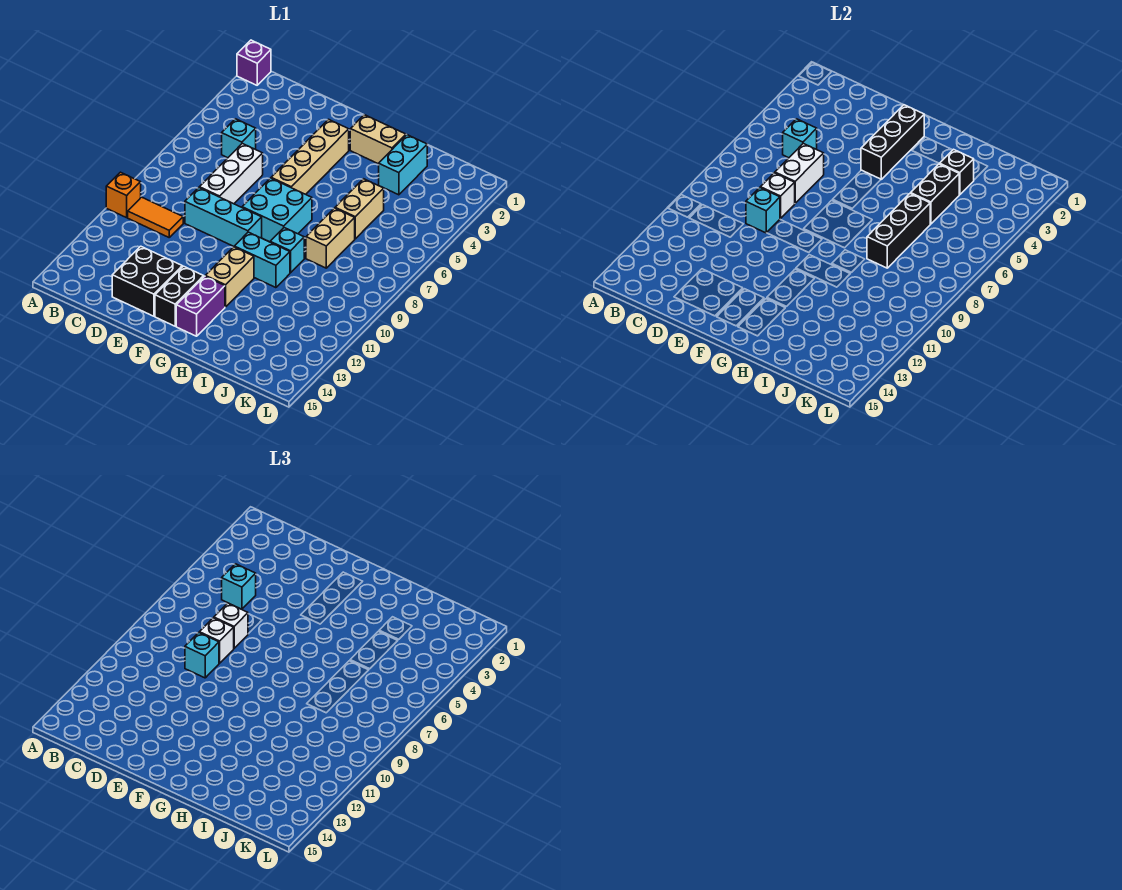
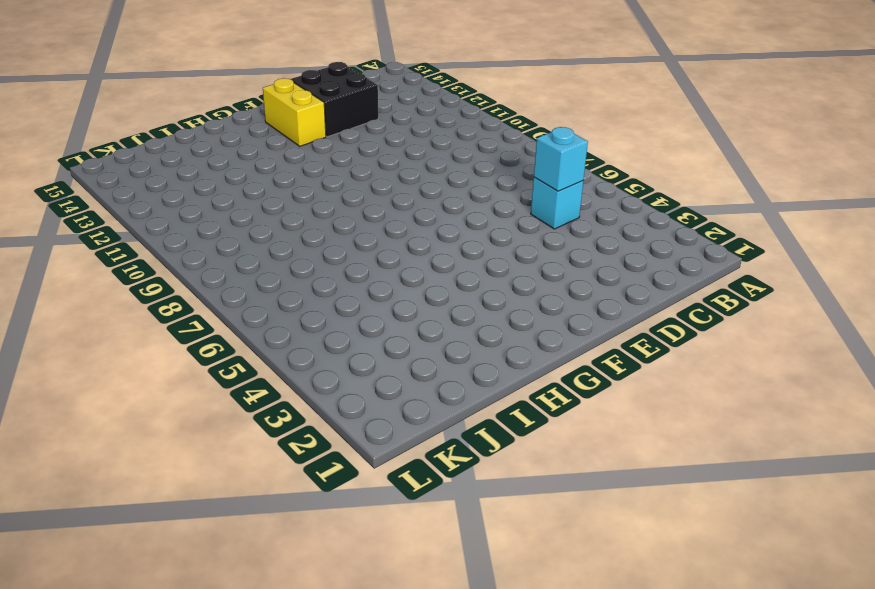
yellow 1x2 brick [263,78,326,146] -> black 1x2 brick [155,266,204,326]
none -> purple 1x1 brick [237,40,271,85]
none -> orange 1x1 brick [106,172,141,218]
none -> orange 1x2 tile [128,197,183,237]
none -> white 1x3 brick [199,143,263,204]

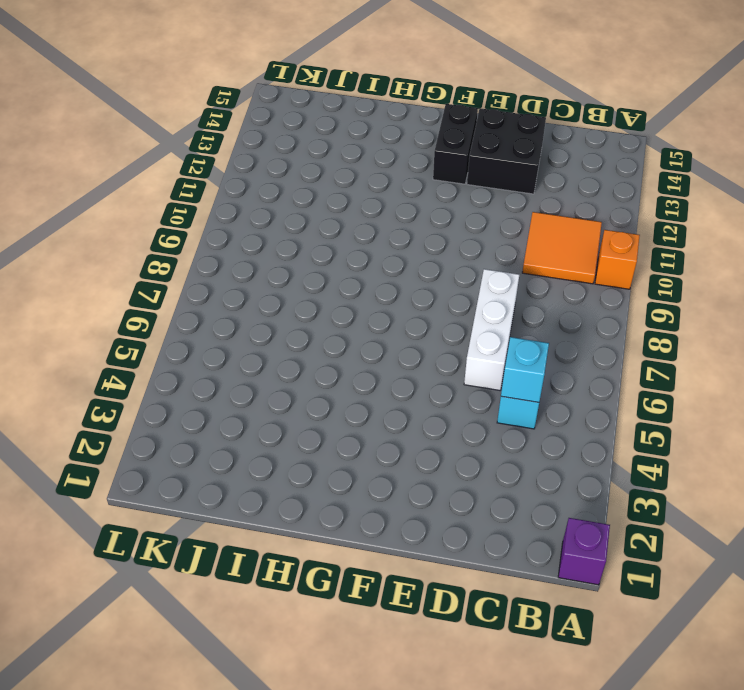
orange 2x2 tile [522,212,602,284] -> orange 1x2 tile [128,197,183,237]
none -> cyan 1x3 brick [185,188,262,246]
none -> tan 1x4 brick [271,119,349,194]
none -> cyan 2x2 brick [242,178,312,242]
none -> tan 1x2 brick [350,115,406,164]

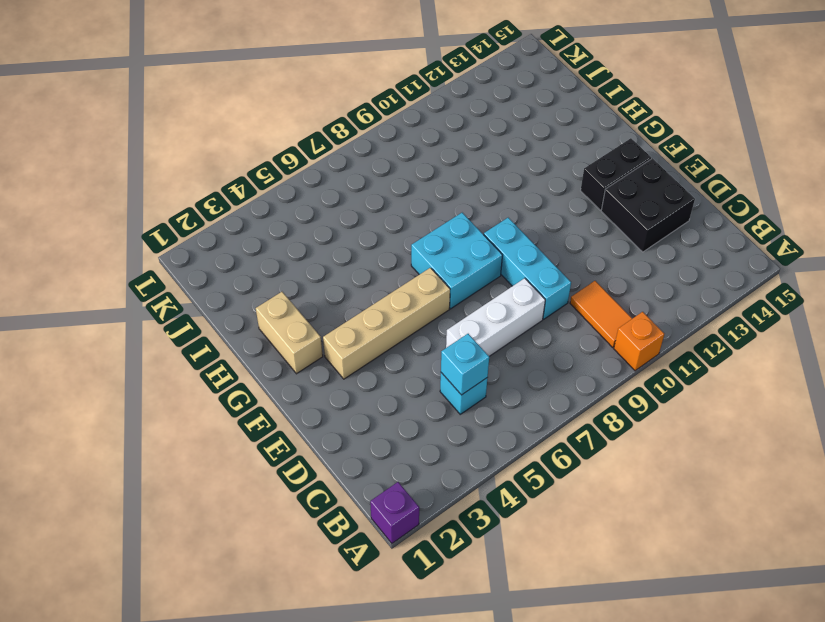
none -> cyan 1x2 brick [234,232,290,288]
none -> tan 1x2 brick [205,247,254,307]
none -> purple 1x2 brick [176,276,225,336]
none -> cyan 1x1 brick [270,228,304,273]

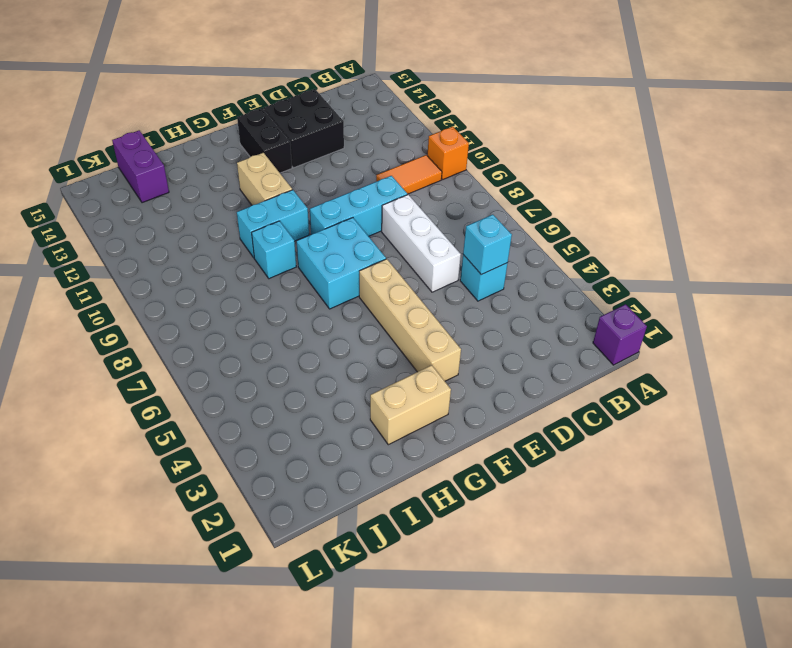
purple 1x2 brick [112,130,169,203] -> purple 1x2 brick moved to [176,276,225,336]
none -> cyan 1x2 brick [379,135,427,195]
none -> tan 1x2 brick [335,179,384,239]
none -> tan 1x2 brick [306,208,355,268]
none -> white 1x2 brick [775,143,824,203]

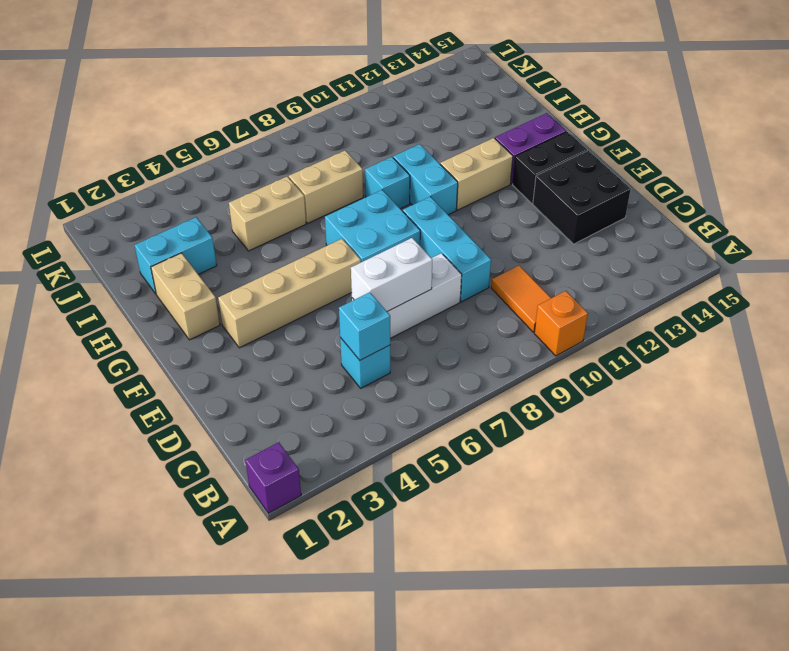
none -> white 1x1 brick [760,173,795,218]
none -> cyan 1x1 brick [746,188,780,233]
none -> black 1x3 brick [861,105,924,179]
none -> black 1x1 brick [940,149,974,195]

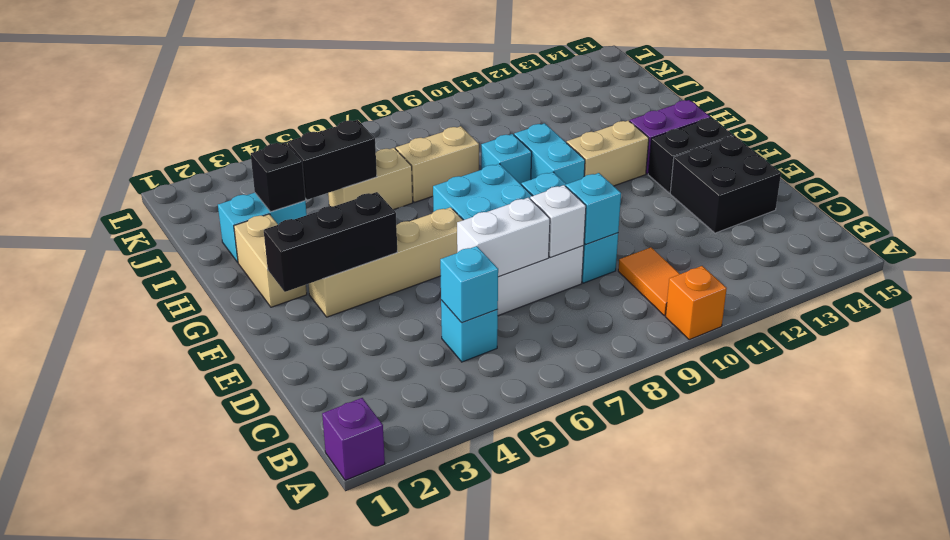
none -> black 1x3 brick [867,193,930,268]
none -> cyan 1x1 brick [222,564,256,609]
none -> white 1x1 brick [214,603,248,648]
none -> white 1x1 brick [199,618,234,663]

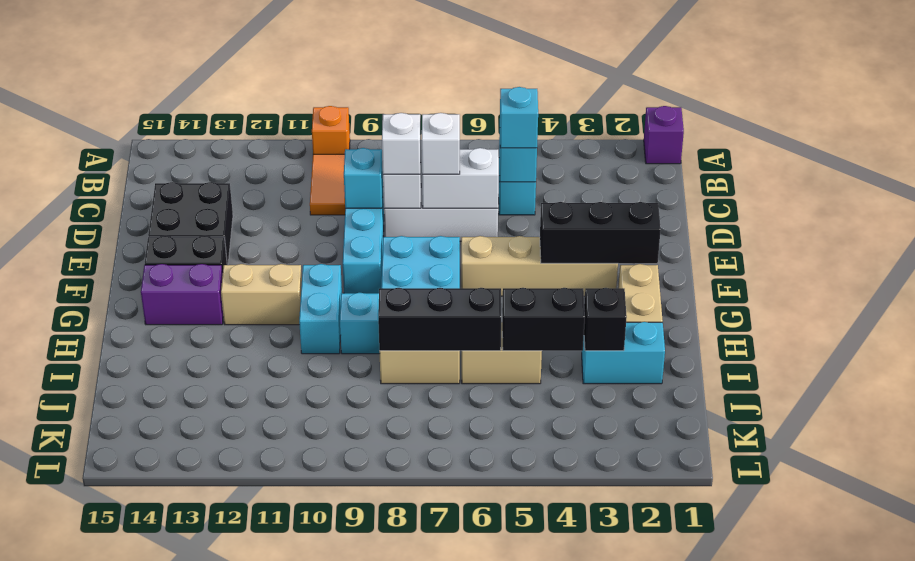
none -> cyan 1x1 brick [185,633,219,678]

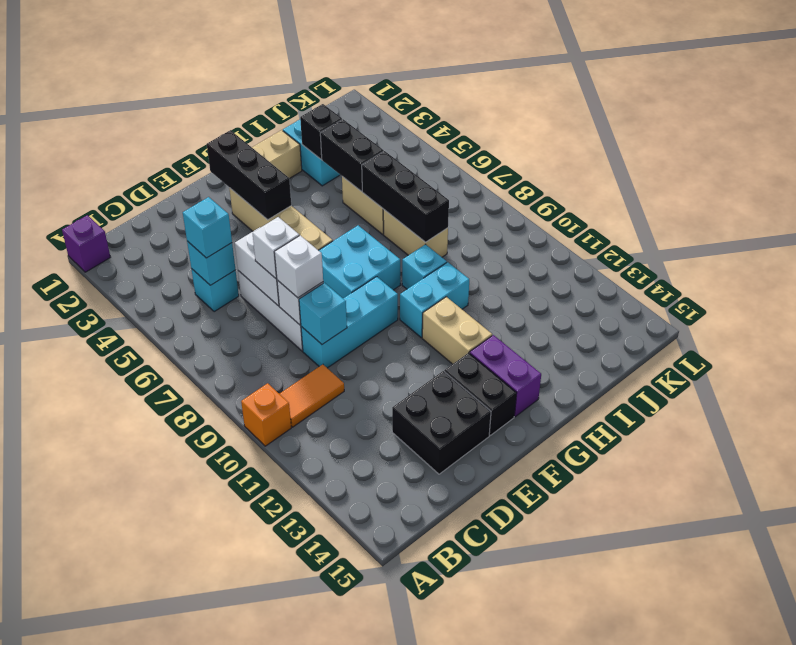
none -> cyan 1x1 brick [185,633,219,678]

